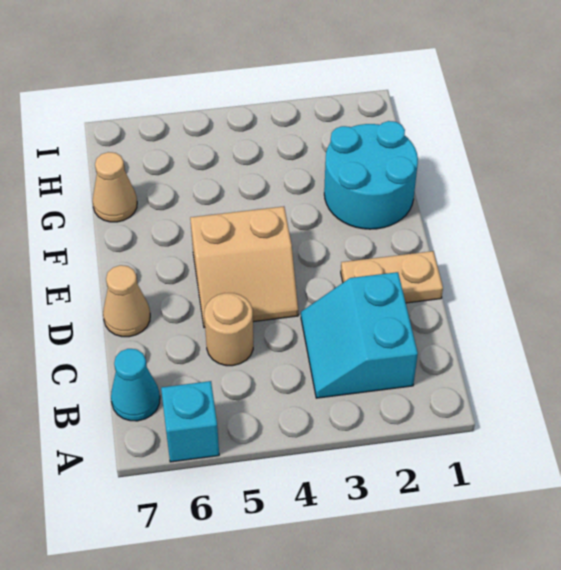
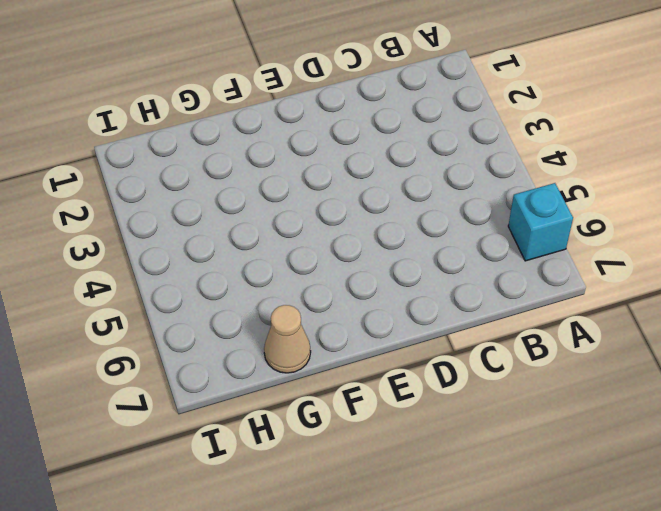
none -> cyan 2x2 slope [301,272,418,398]
none -> cyan 1x1 cone [111,349,160,421]

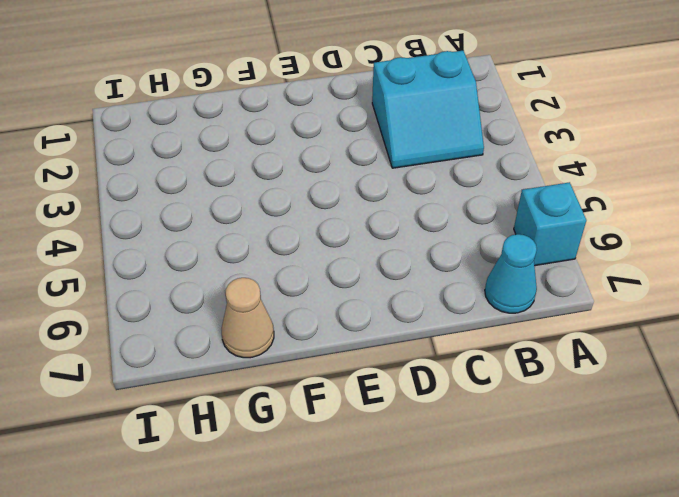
none -> tan 1x1 round brick [204,293,253,366]
none -> tan 1x2 plate [341,251,443,303]

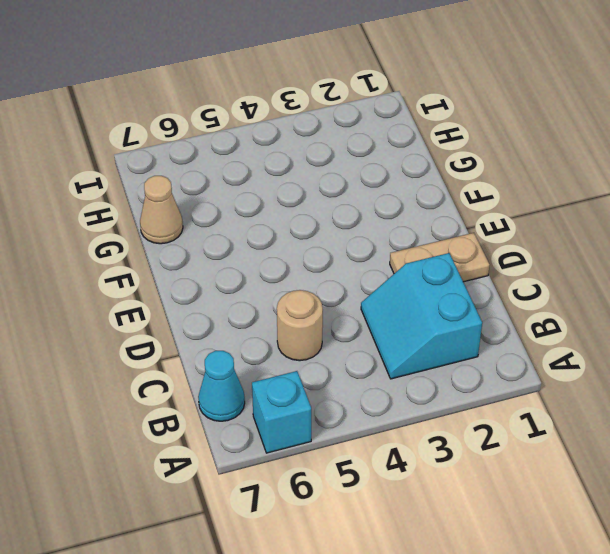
none -> tan 2x2 slope [190,207,298,328]
none -> tan 1x1 cone [103,265,150,337]

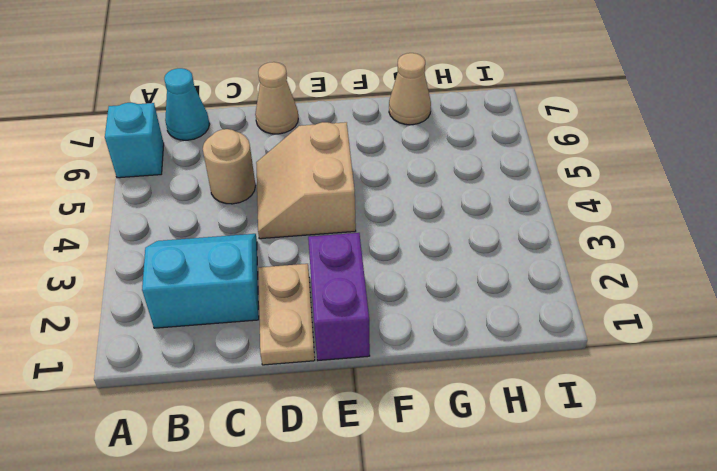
purple 1x2 brick [308,233,370,360] -> none
none -> cyan 2x2 round brick [324,121,418,229]

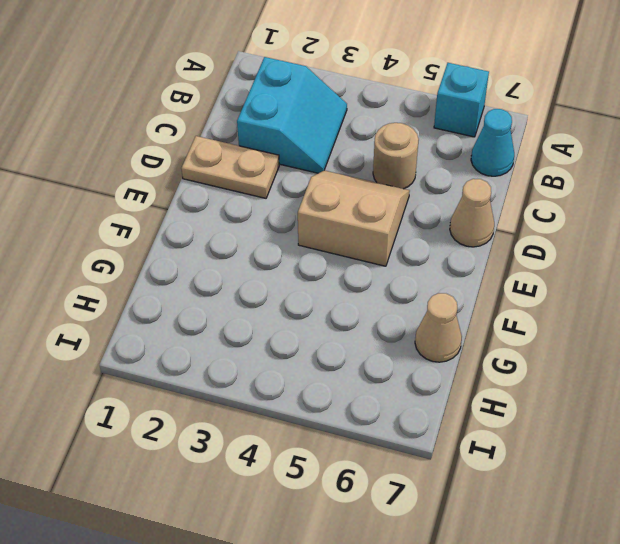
none -> cyan 2x2 round brick [324,121,418,229]

